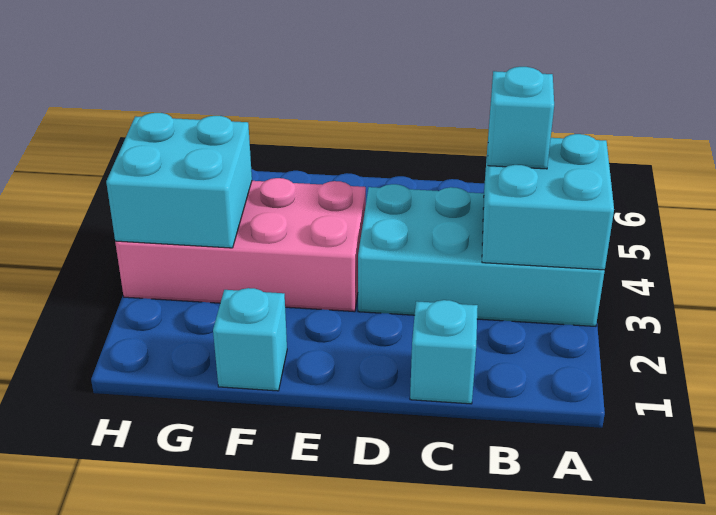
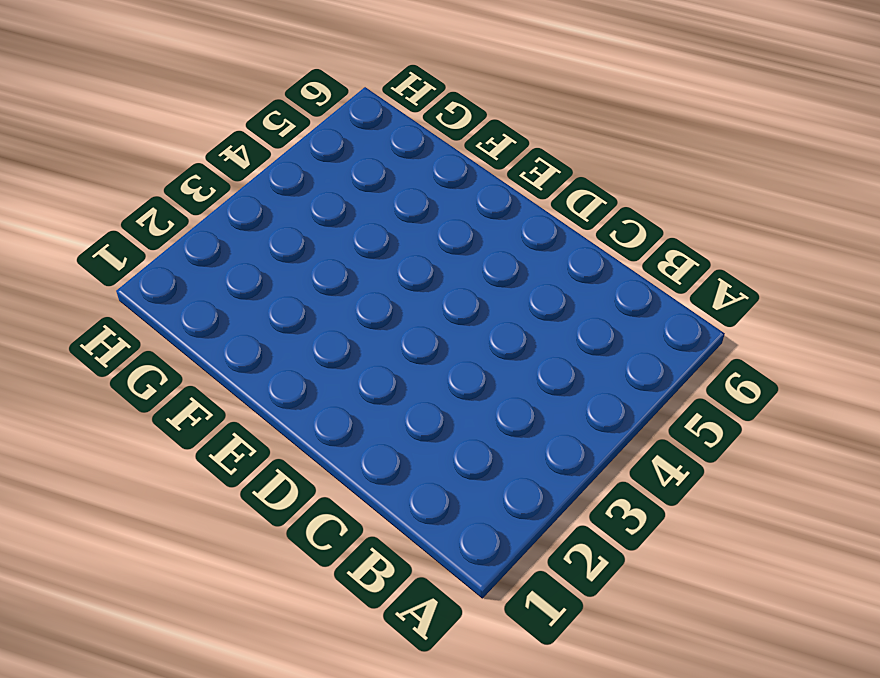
none -> cyan 2x4 brick [358,184,605,326]
none -> cyan 1x1 brick [410,300,478,404]

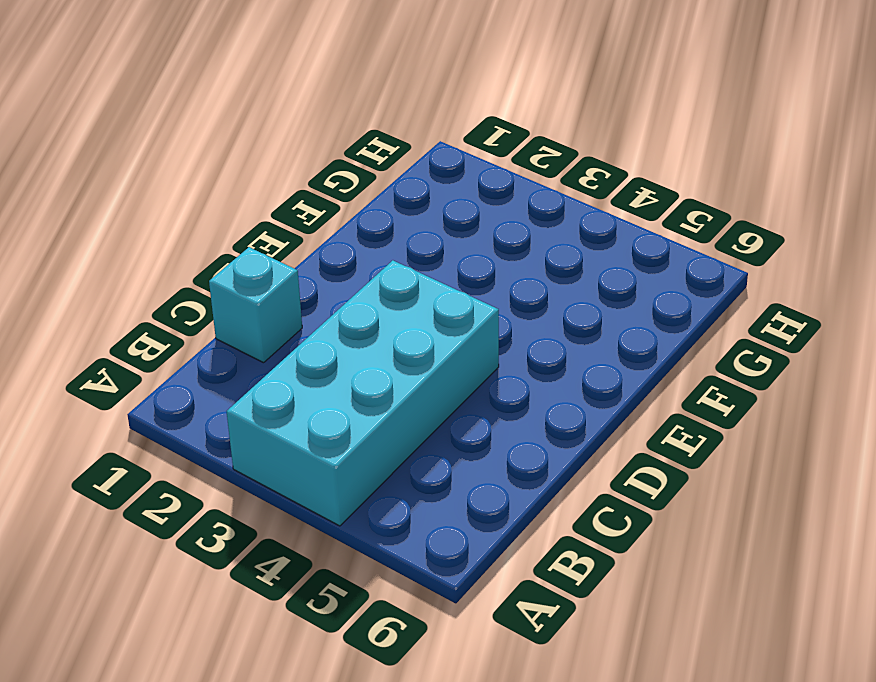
none -> pink 2x4 brick [115,178,366,312]
none -> cyan 1x1 brick [213,288,287,391]

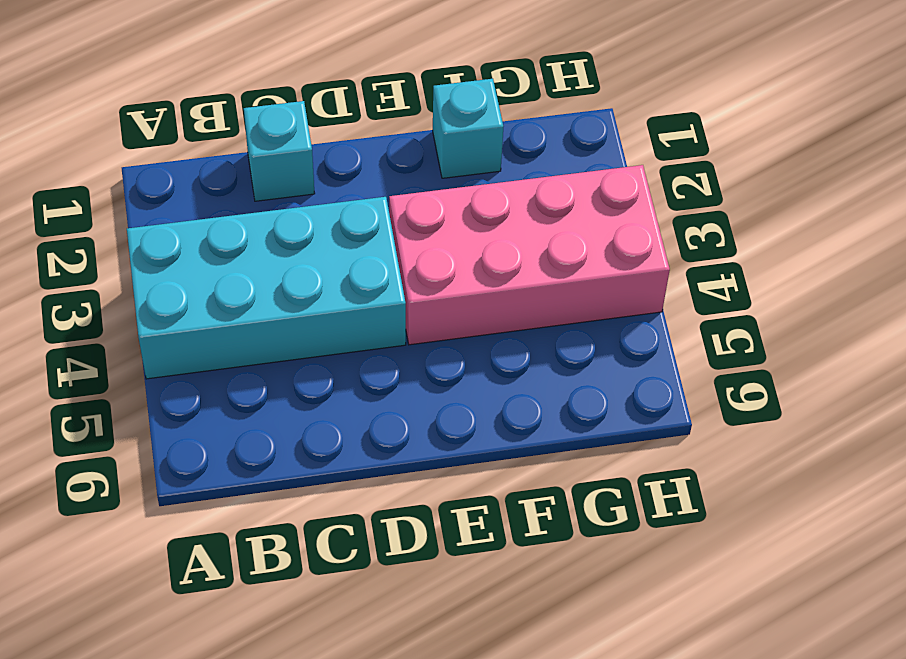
none -> cyan 2x2 brick [482,134,614,270]
none -> cyan 2x2 brick [106,113,252,248]

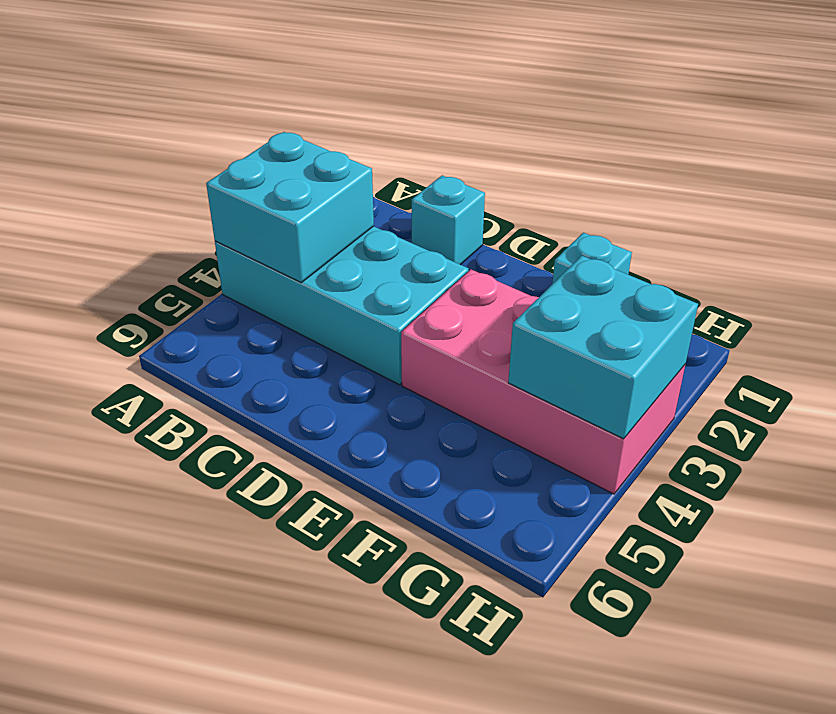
none -> cyan 1x1 brick [488,67,554,169]

